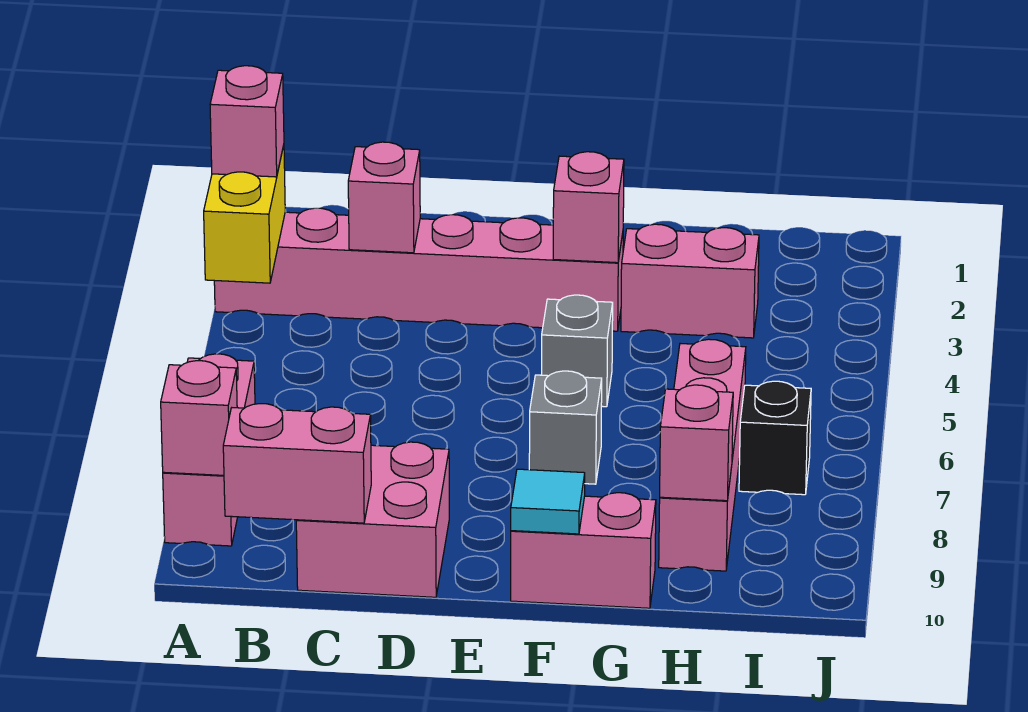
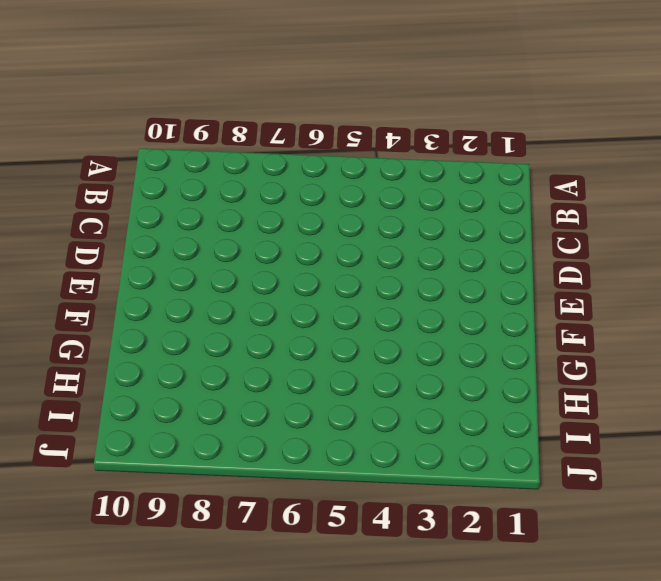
none -> pink 1x6 brick [214,208,623,331]
none -> pink 1x3 brick [163,354,255,546]
none -> pink 2x2 brick [296,442,449,597]

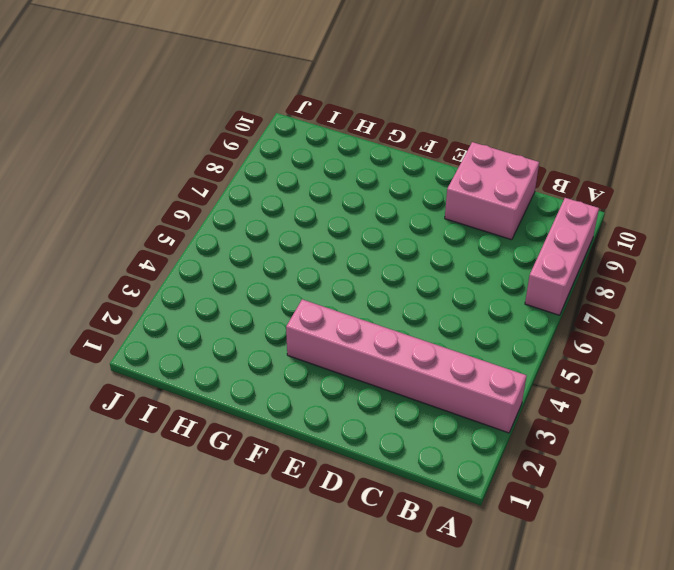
none -> grey 1x1 brick [542,295,613,407]
none -> grey 1x1 brick [529,371,602,484]
none -> pink 1x2 brick [511,493,656,608]

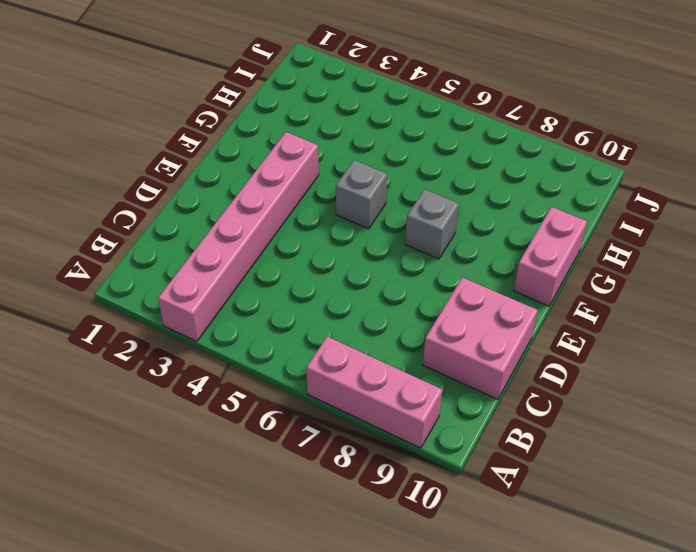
none -> pink 1x2 brick [621,224,759,338]
none -> pink 1x4 brick [659,339,746,571]
none -> black 1x1 brick [739,381,811,495]

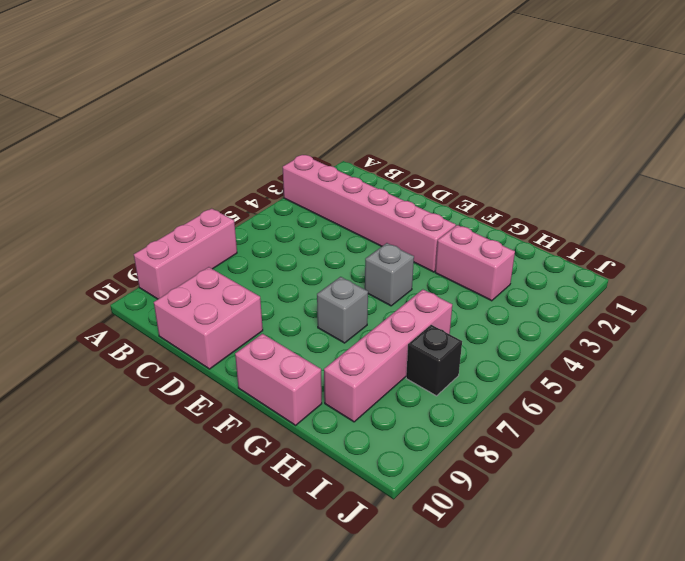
none -> yellow 1x2 brick [204,145,285,283]
none -> pink 1x1 brick [161,361,237,475]
none -> pink 1x2 brick [223,404,371,523]

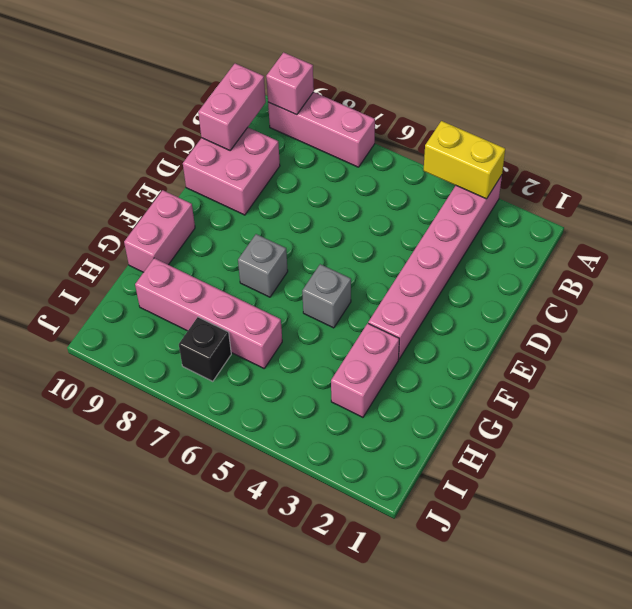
none -> pink 1x1 brick [348,142,420,253]
none -> pink 1x1 brick [553,152,624,263]
none -> cyan 1x1 tile [511,469,585,534]

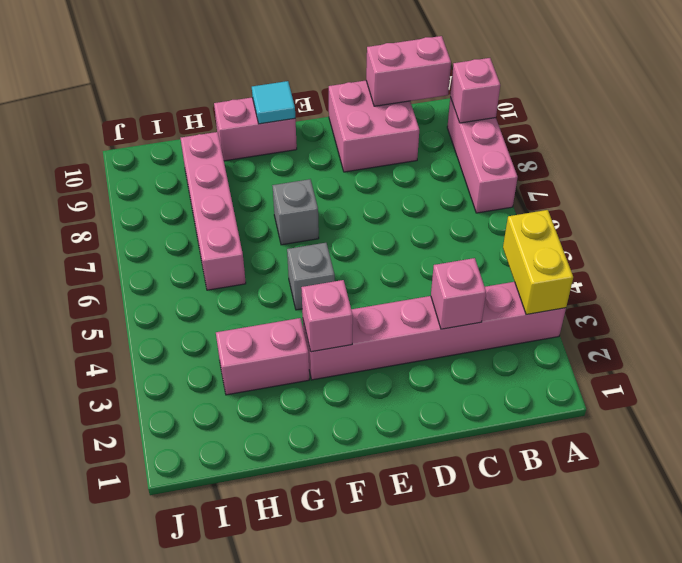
none -> black 1x1 brick [739,381,811,495]
none -> pink 1x1 brick [660,385,733,501]
none -> pink 1x1 brick [210,66,284,177]

